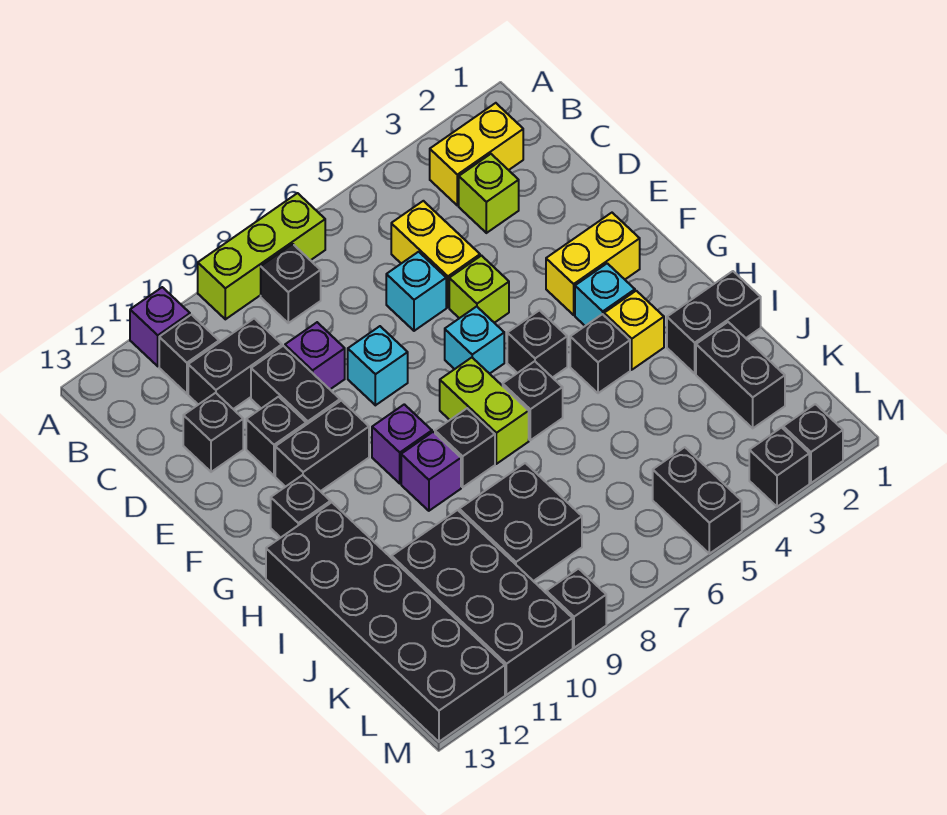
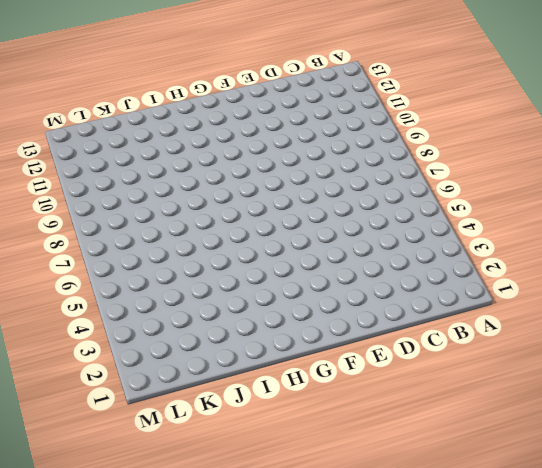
none -> lime 1x3 brick [198,193,325,319]
none -> purple 1x1 brick [130,287,190,366]
none -> yellow 1x2 brick [430,103,523,206]
none -> black 1x1 brick [261,244,321,323]

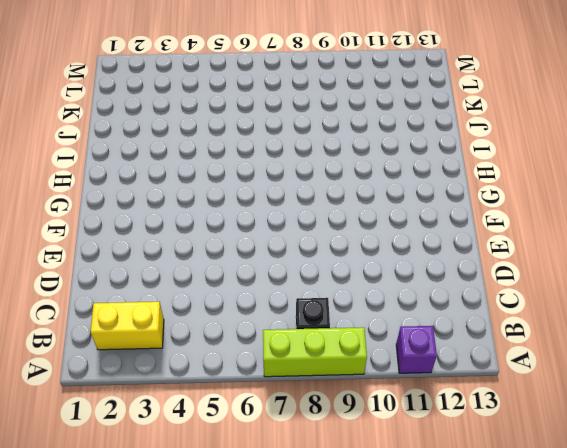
none -> black 1x1 brick [159,315,219,394]
none -> lime 1x1 brick [459,154,519,233]
none -> yellow 1x2 brick [391,201,480,307]
none -> black 1x2 brick [188,318,282,409]

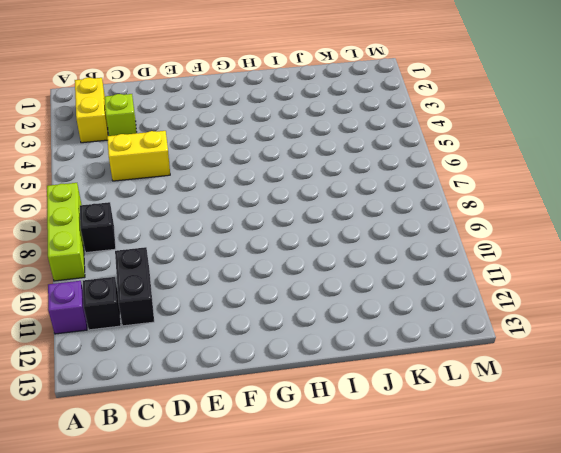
none -> cyan 1x1 brick [386,252,446,331]
none -> purple 1x1 brick [285,322,345,389]
none -> black 1x2 brick [251,346,340,425]
none -> black 1x1 brick [183,393,243,472]

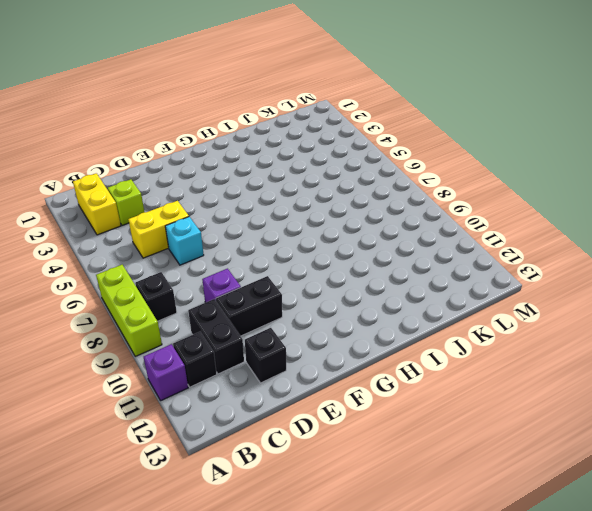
none -> lime 1x1 brick [449,256,509,323]
none -> cyan 1x1 brick [348,326,408,405]
none -> black 1x1 brick [246,397,306,476]
none -> yellow 1x2 brick [546,213,640,315]

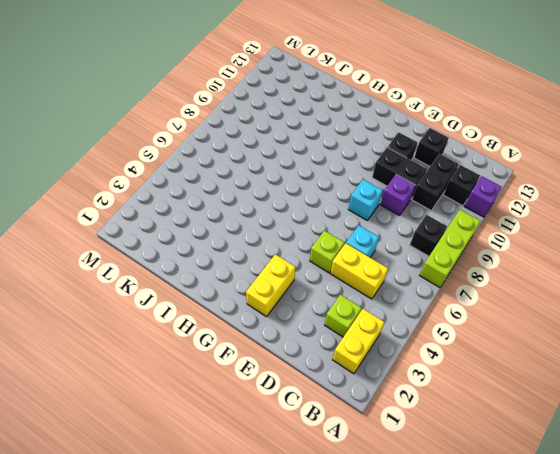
none -> cyan 1x1 brick [445,306,504,374]
none -> black 1x2 brick [275,401,369,491]
none -> cyan 1x1 brick [575,263,635,326]
none -> black 1x1 brick [507,310,567,378]

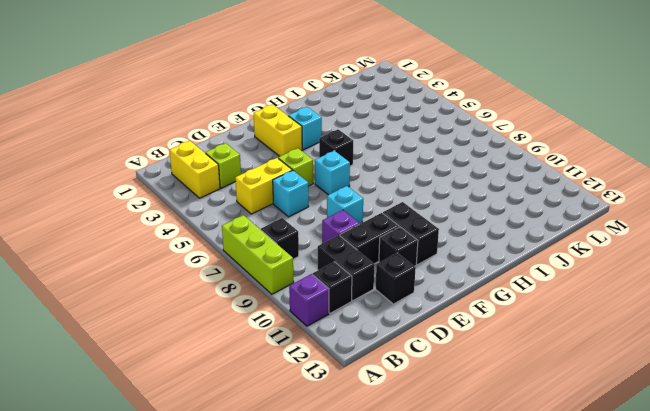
none -> lime 1x2 brick [440,358,529,464]
none -> purple 1x1 brick [372,404,432,483]
none -> black 1x1 brick [271,475,331,538]
none -> yellow 1x1 brick [604,291,664,370]

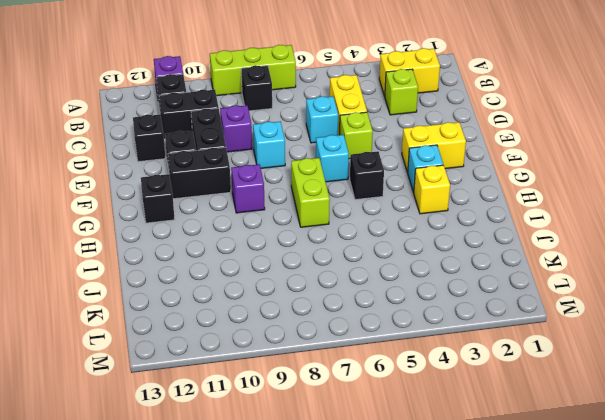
none -> black 1x1 brick [570,314,630,393]
none -> black 1x1 brick [503,361,563,440]
none -> black 1x1 brick [435,408,495,487]
none -> purple 1x1 brick [401,432,461,511]

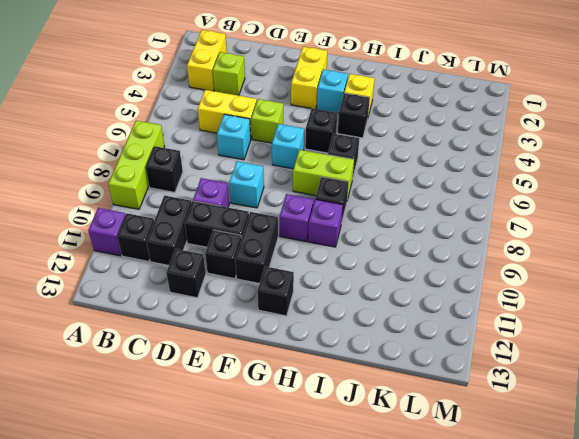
none -> black 2x6 brick [266,502,505,742]
none -> black 1x2 brick [667,271,761,373]
none -> black 1x2 brick [696,322,785,428]
none -> black 2x2 brick [459,463,582,581]

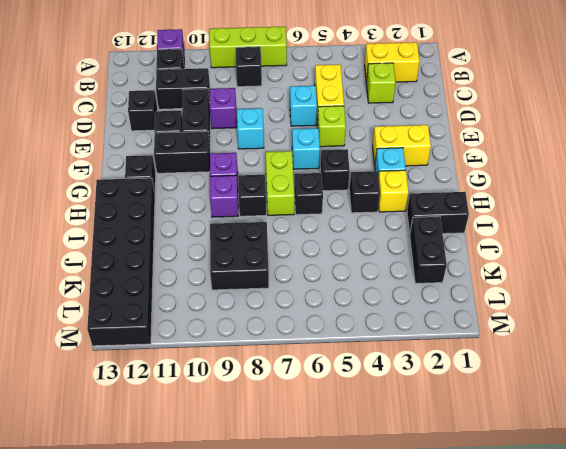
none -> black 2x4 brick [392,510,573,695]
none -> black 1x2 brick [653,447,742,554]
none -> black 1x1 brick [783,404,843,483]
none -> black 1x1 brick [749,428,809,507]

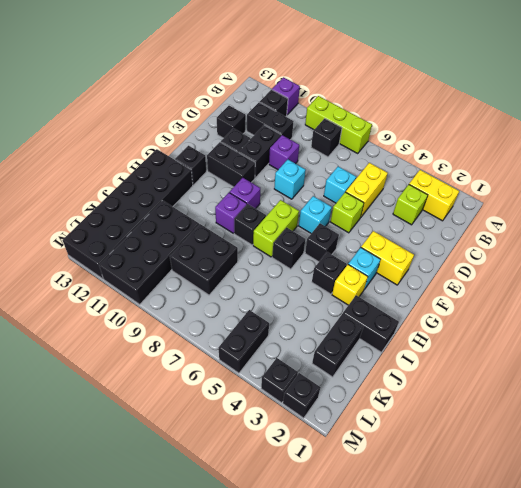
none -> black 1x1 brick [546,569,606,648]

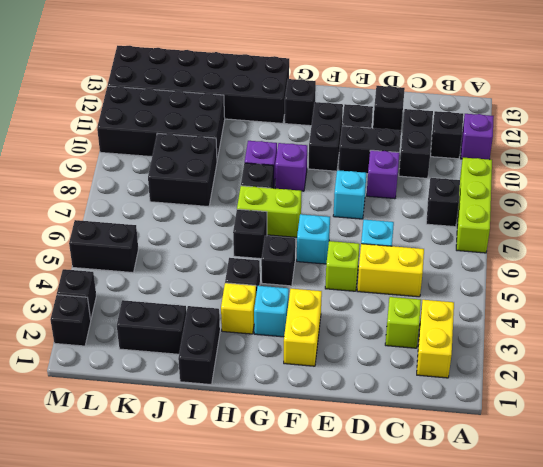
none -> black 1x1 brick [546,569,606,648]

